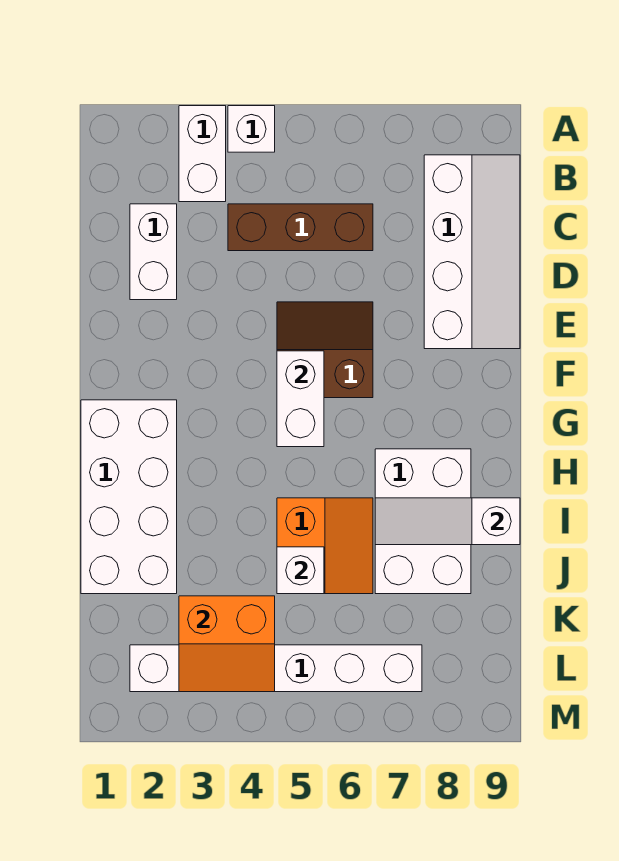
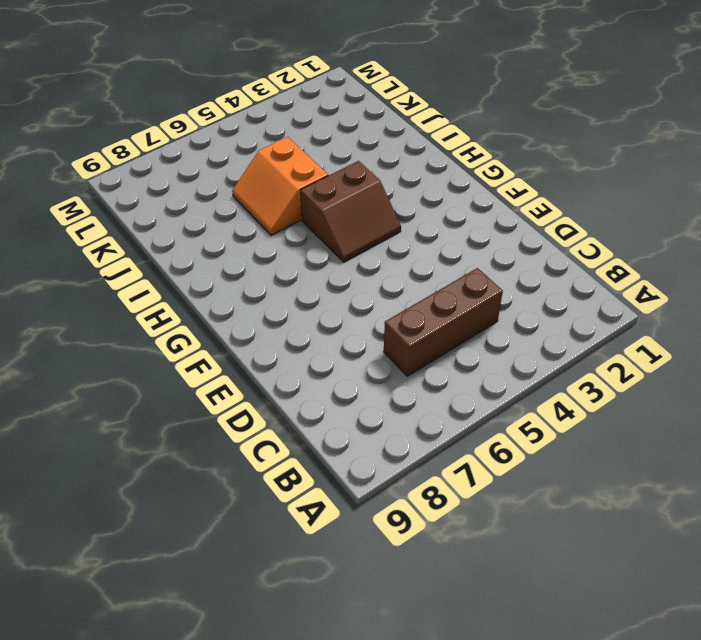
brown 2x2 slope [301,161,401,262] -> brown 2x2 slope moved to [277,302,373,398]
none -> white 1x2 brick [179,106,226,202]
none -> white 1x1 brick [228,106,275,152]
none -> white 2x4 slope [424,155,520,349]

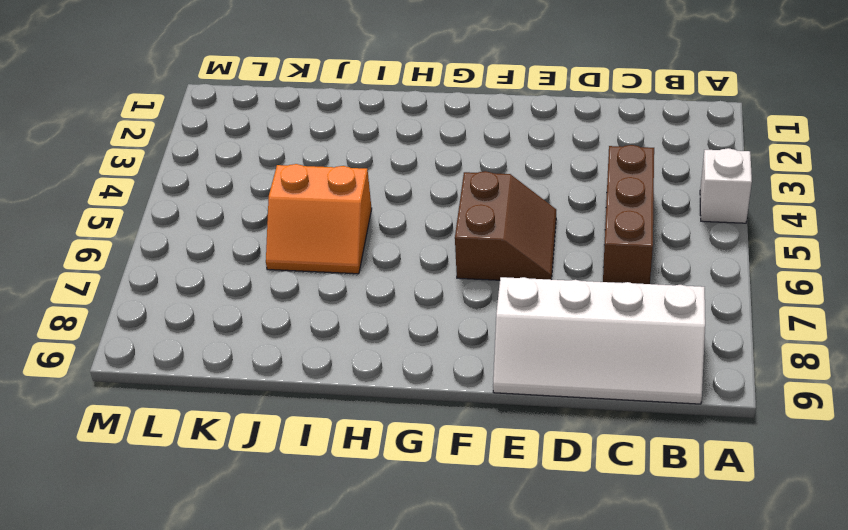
none -> white 1x2 brick [179,106,226,202]
none -> white 1x2 brick [130,204,177,300]
none -> white 2x4 brick [81,400,177,594]

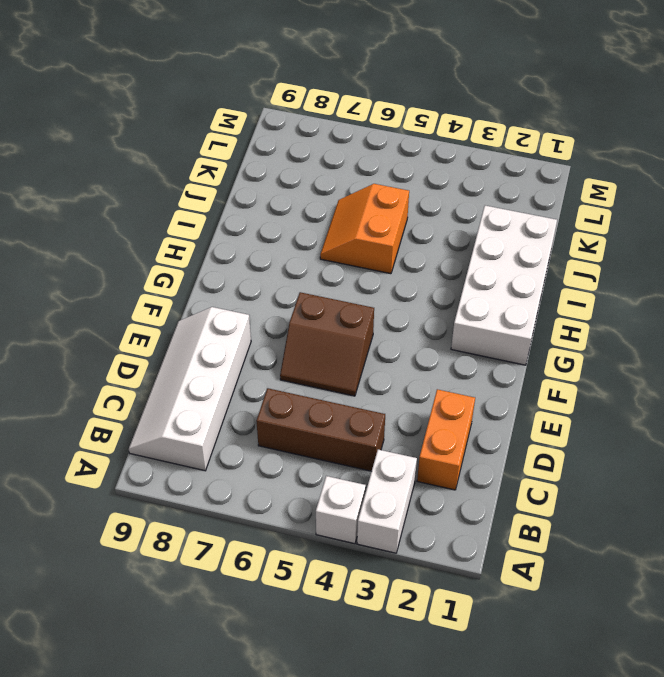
orange 1x2 brick [417,389,475,490] -> white 1x2 brick [130,204,177,300]
none -> white 2x3 brick [375,449,471,594]
none -> white 1x6 brick [130,645,422,692]
none -> white 1x2 brick [277,351,324,447]

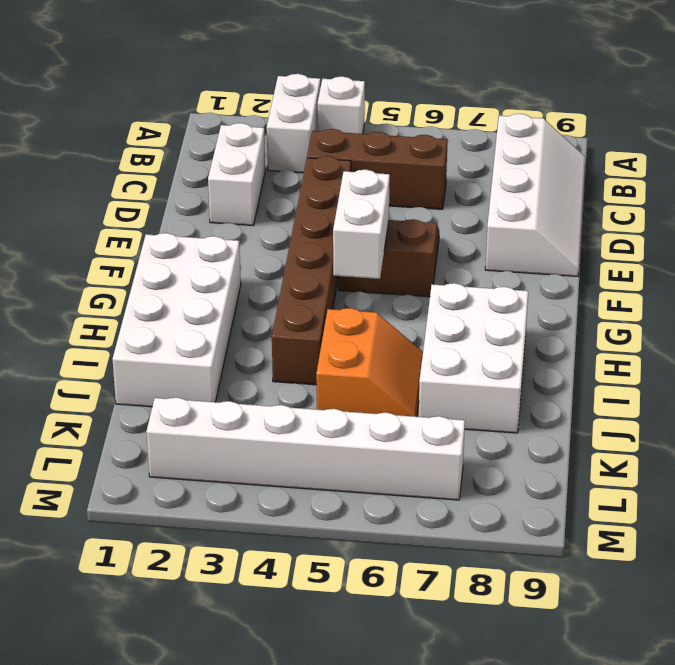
brown 1x6 brick [272,156,351,385] -> none
none -> white 1x3 slope [375,498,520,545]
none -> white 1x1 brick [277,547,324,594]
none -> orange 2x2 slope [179,596,275,692]

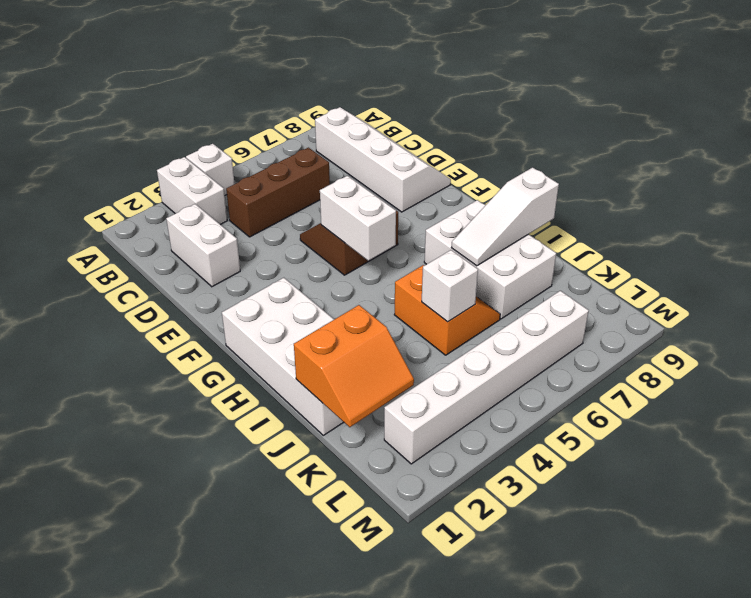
orange 2x2 slope [294,305,414,427] -> orange 2x2 slope moved to [179,596,275,692]

